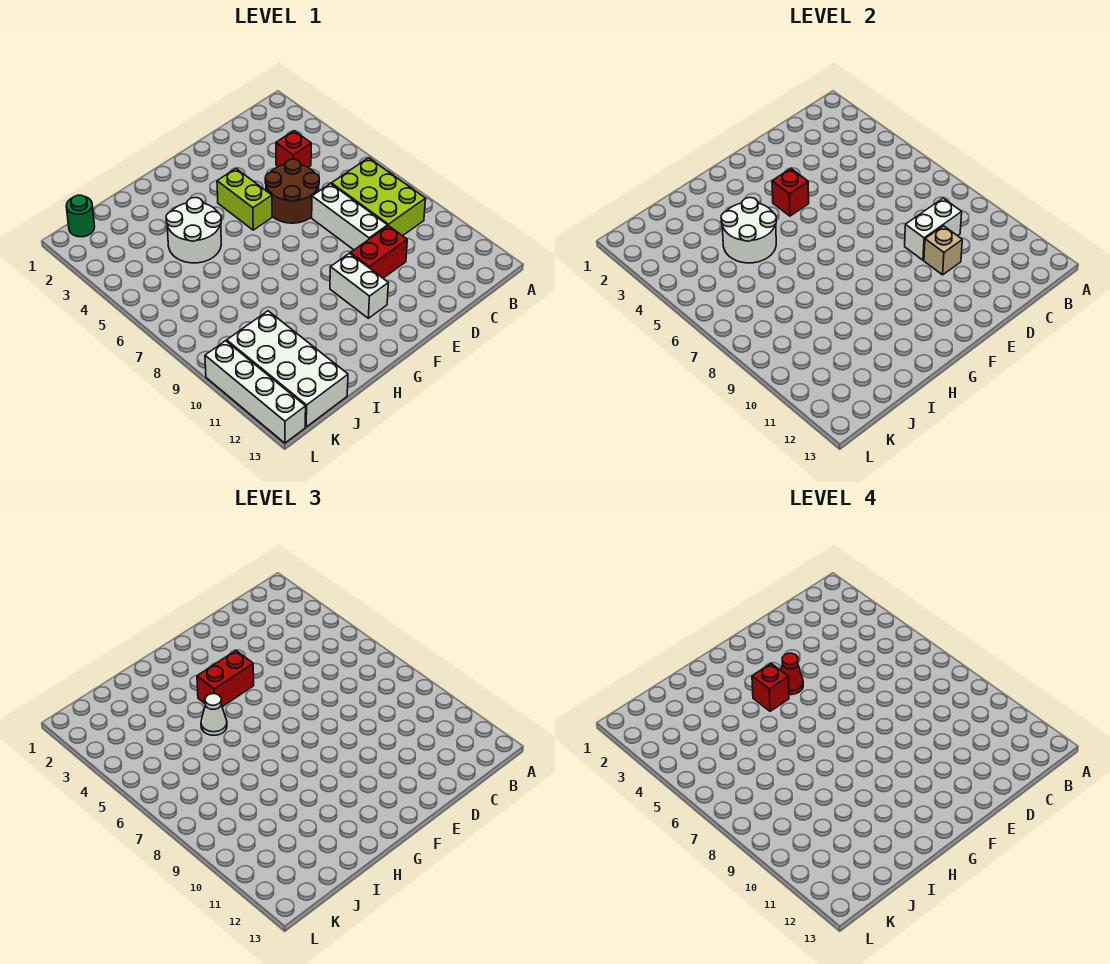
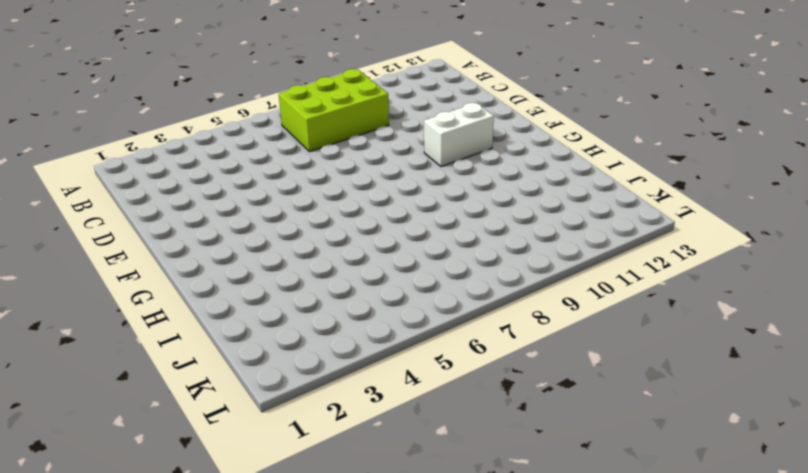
none -> red 1x1 brick [276,131,311,167]
none -> brown 2x2 round brick [265,159,319,223]
none -> white 1x3 brick [312,184,388,250]

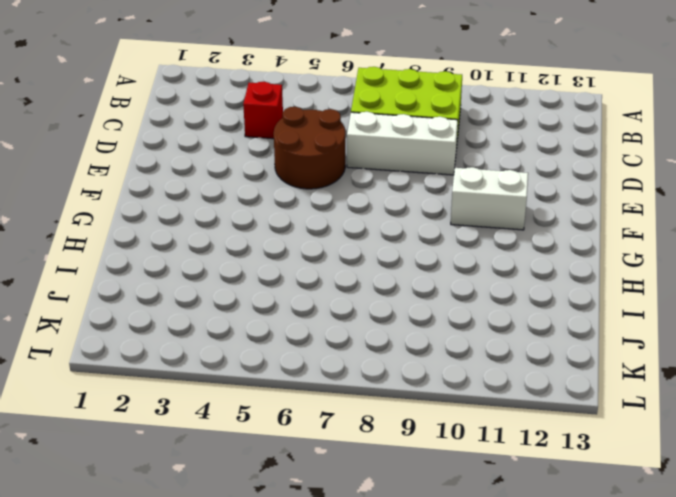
none -> red 1x2 brick [350,226,407,278]
none -> lime 1x2 brick [217,169,272,230]
none -> white 2x2 round brick [166,198,221,263]

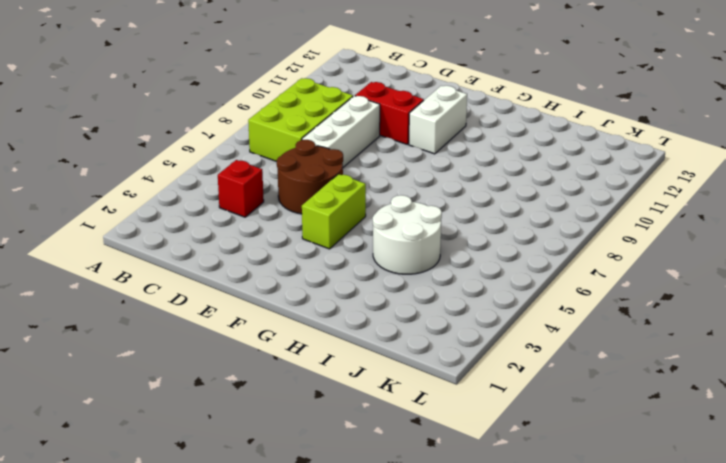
none -> white 2x4 brick [227,311,348,427]
none -> green 1x1 round brick [66,195,95,237]
none -> white 1x4 brick [205,341,306,443]

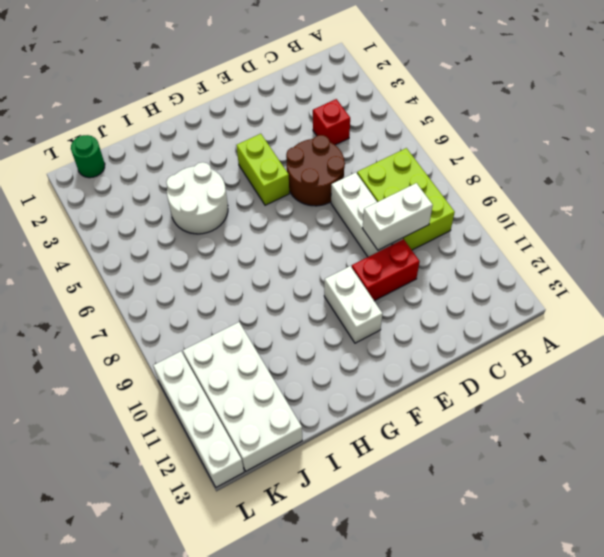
none -> tan 1x1 brick [924,226,962,275]
none -> red 1x1 brick [772,169,809,216]
none -> white 2x2 round brick [721,198,776,263]

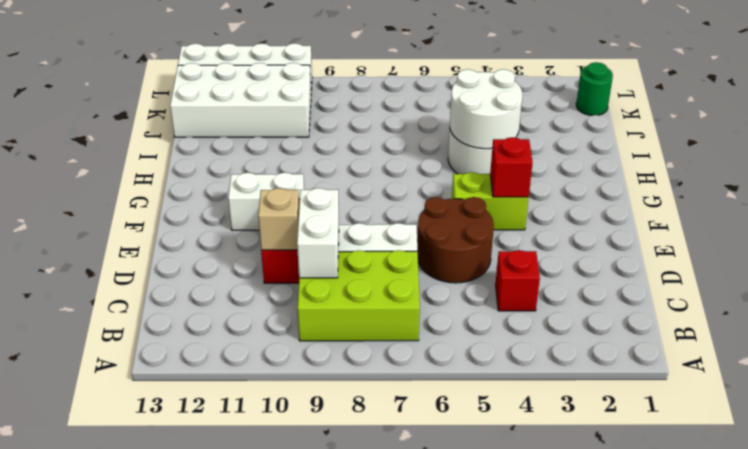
none -> red 1x2 brick [197,651,254,707]
none -> white 1x1 cone [201,694,227,735]
none -> red 1x1 cone [781,653,803,695]

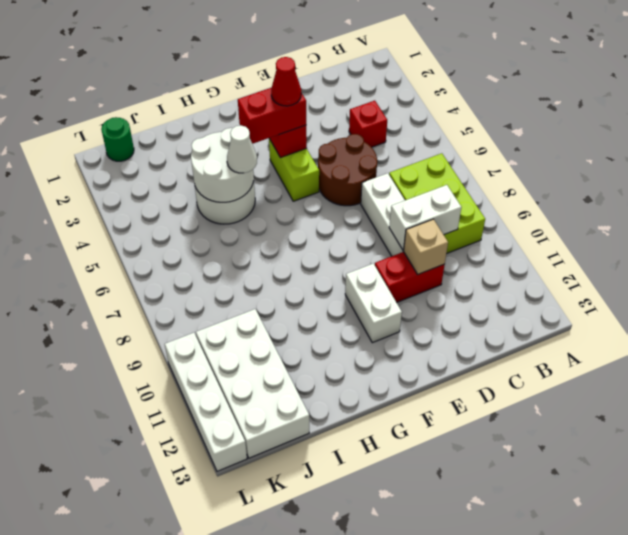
none -> red 1x1 brick [752,664,789,711]

